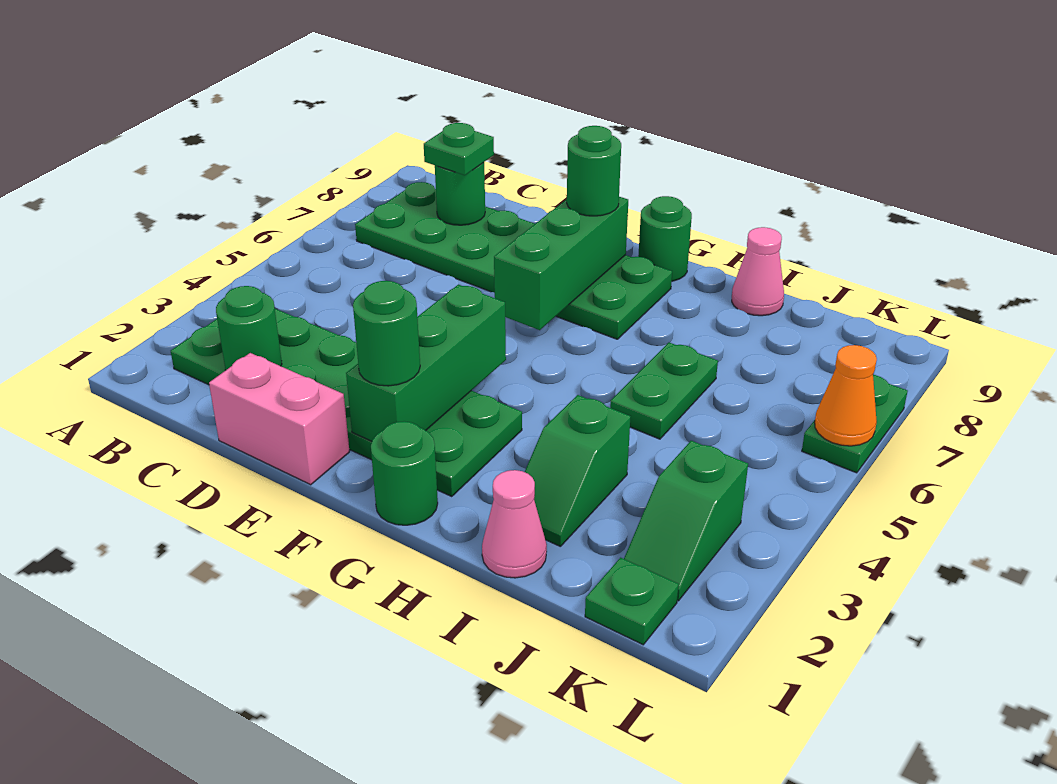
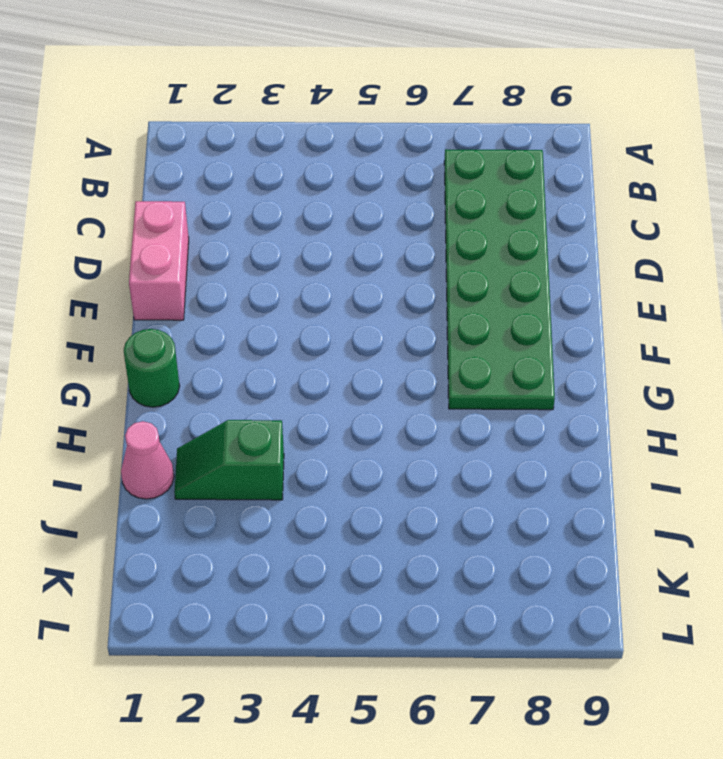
none -> green 2x6 plate [171,309,522,497]
none -> green 1x1 round brick [638,196,692,281]
none -> green 1x2 plate [610,343,718,439]

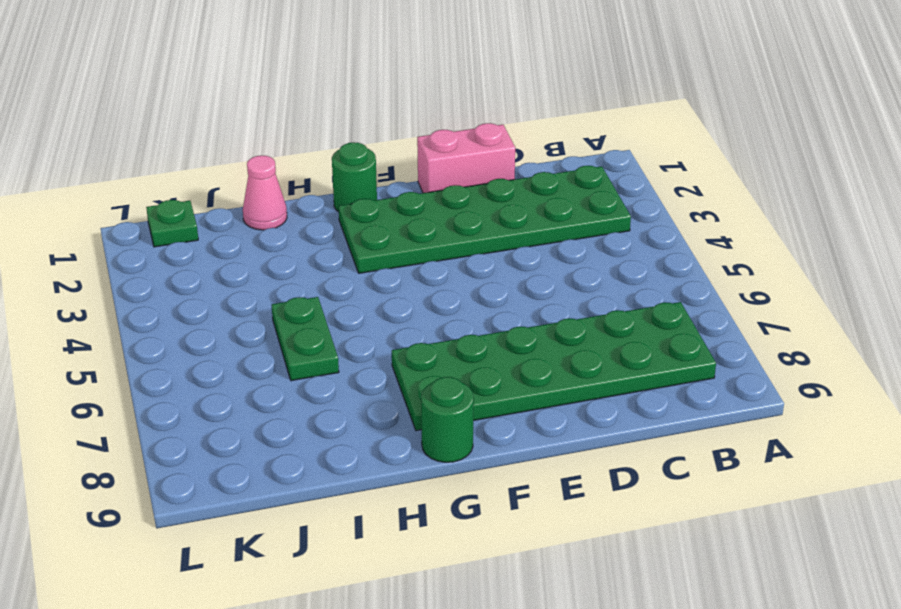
none -> green 1x2 slope [525,395,631,547]
none -> pink 1x1 cone [732,227,784,316]
none -> green 1x2 slope [624,441,748,601]

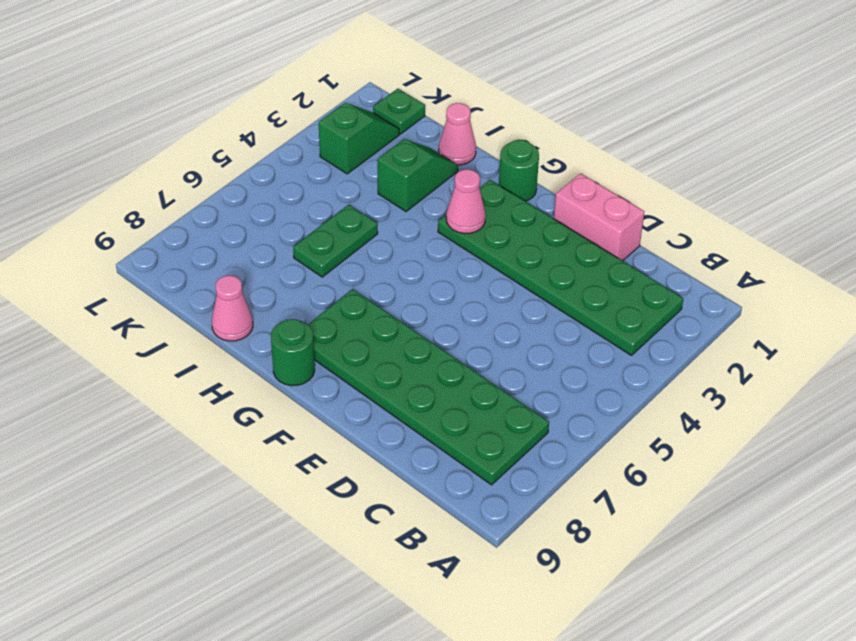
pink 1x1 cone [446,169,486,234] -> none
none -> green 1x2 plate [802,375,908,473]
none -> green 1x1 round brick [216,286,282,370]
none -> green 1x1 round brick [435,162,485,225]

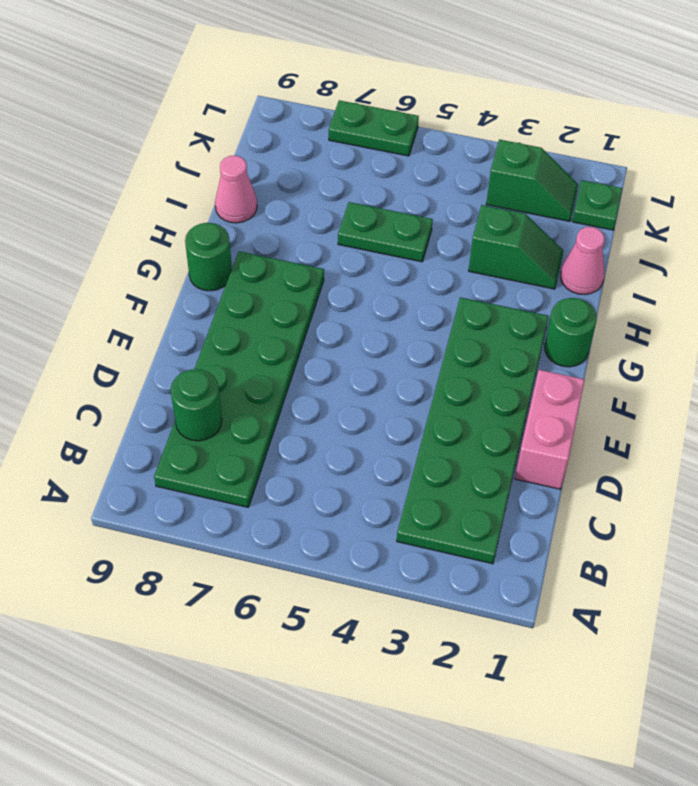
none -> green 1x1 round brick [216,286,282,370]
none -> green 1x3 brick [346,285,506,441]
none -> green 1x3 brick [494,197,628,330]

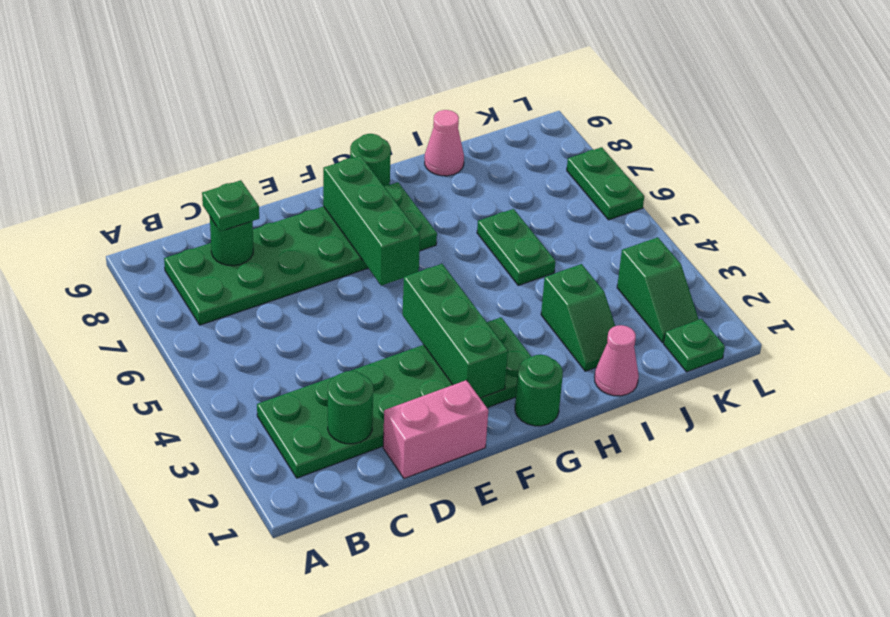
none -> orange 1x1 cone [815,345,877,446]
none -> green 1x1 round brick [353,281,420,386]
none -> green 1x1 round brick [567,126,621,216]

